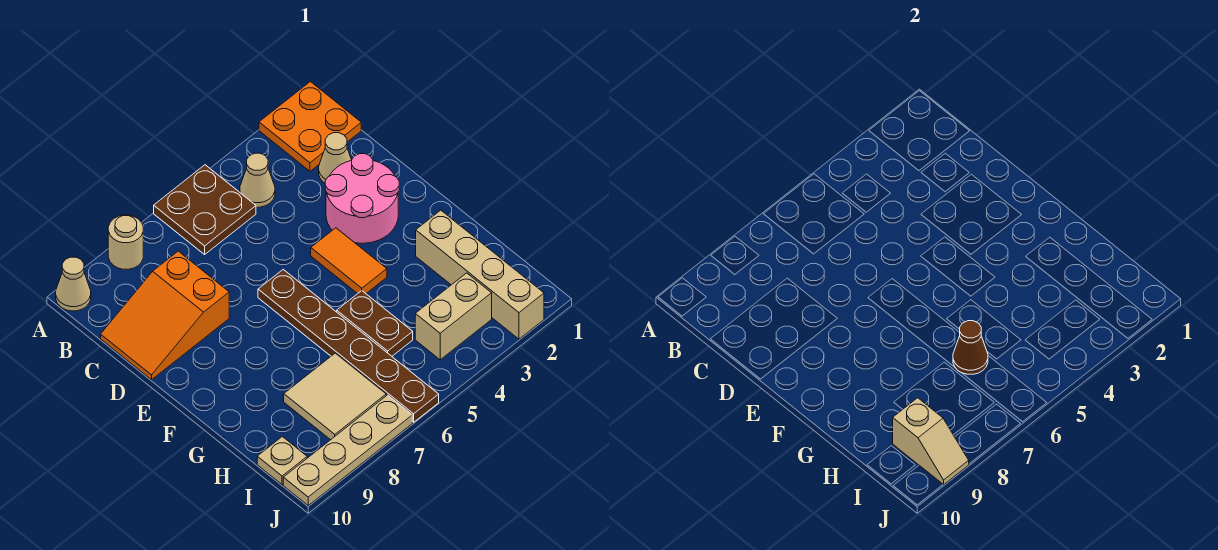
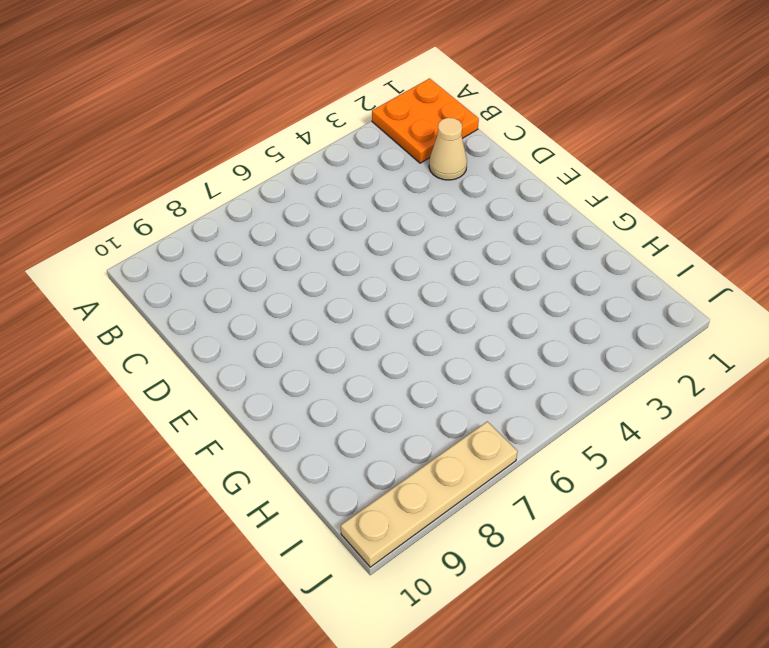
none -> brown 2x2 plate [154,165,256,254]
none -> tan 1x1 round brick [108,215,143,269]
none -> tan 1x1 cone [56,257,91,311]

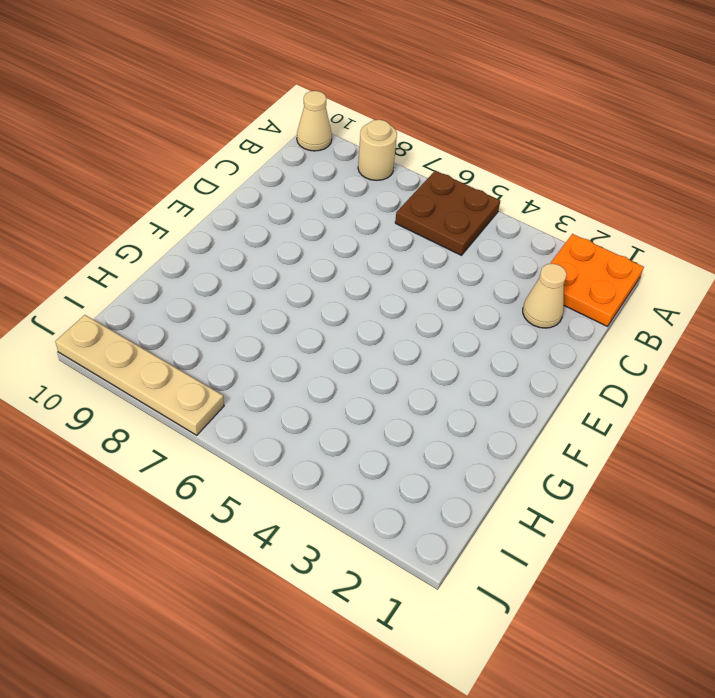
none -> tan 1x1 cone [240,153,275,207]
none -> orange 2x3 slope [101,251,229,380]
none -> pink 2x2 round brick [325,154,399,243]

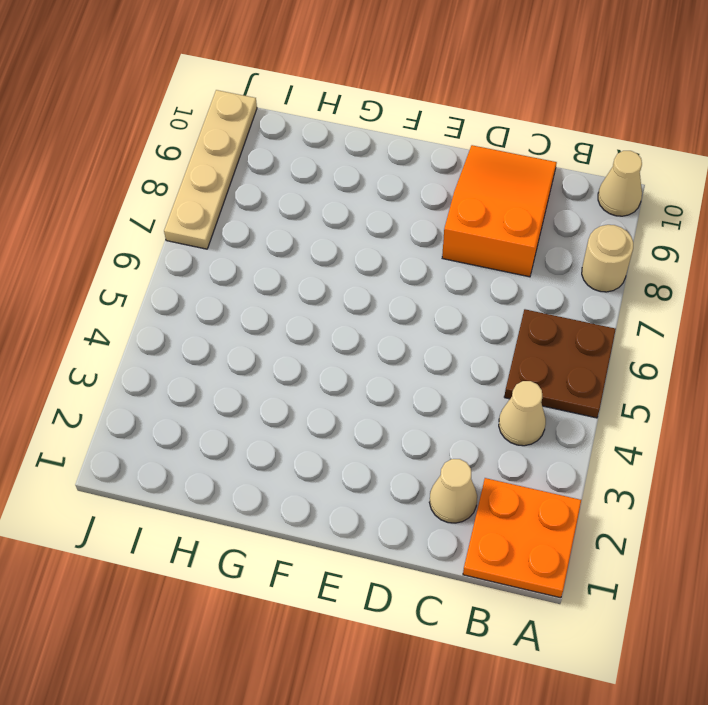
none -> pink 2x2 round brick [325,154,399,243]
none -> orange 1x2 tile [311,228,387,294]
none -> brown 1x6 plate [258,270,439,422]

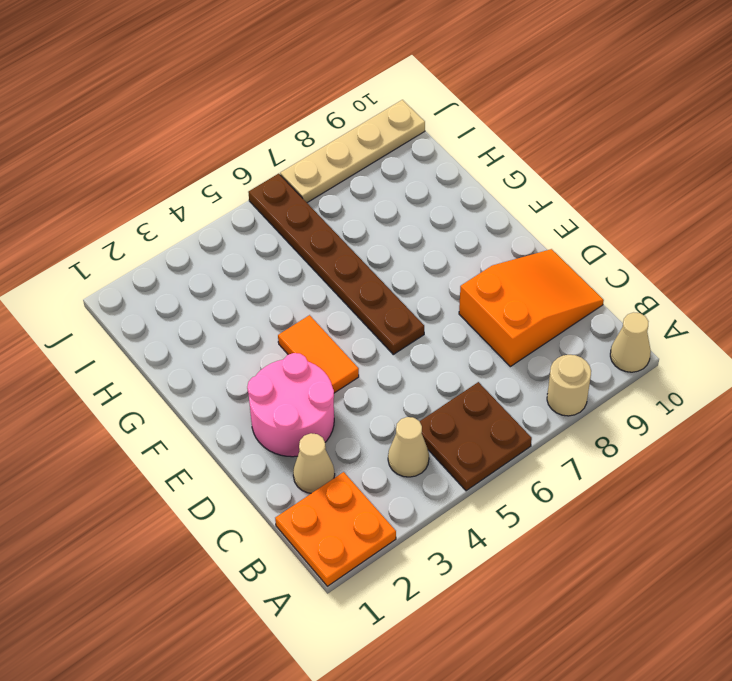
none -> tan 1x4 brick [416,210,544,339]
none -> brown 1x2 plate [337,291,413,356]
none -> tan 2x2 tile [284,353,386,440]

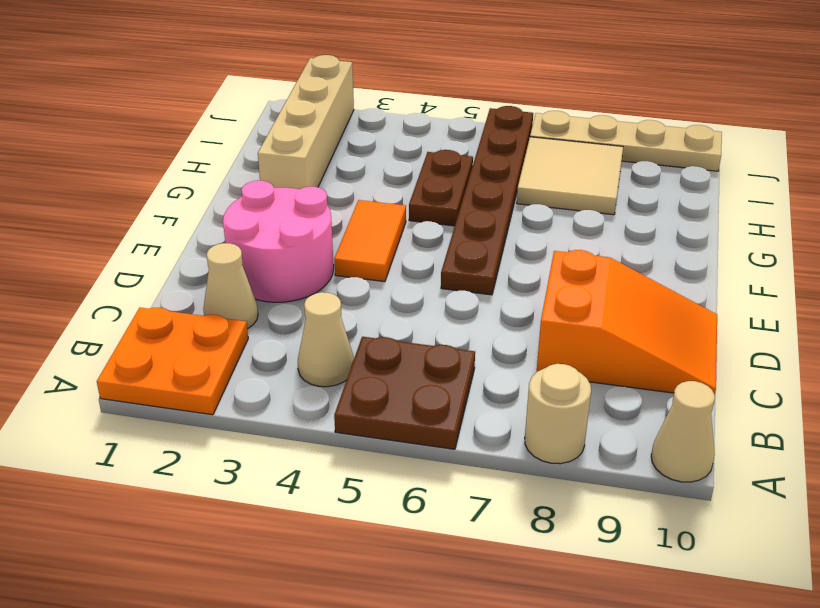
none -> tan 1x2 brick [415,273,492,360]
none -> tan 1x1 plate [257,437,307,485]
none -> brown 1x1 cone [953,321,988,374]

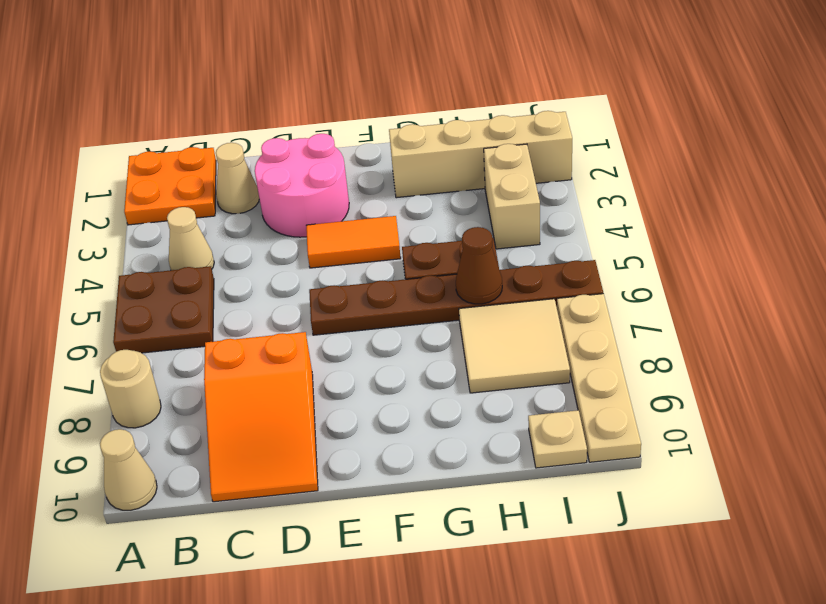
none -> tan 1x2 slope [893,398,969,485]

